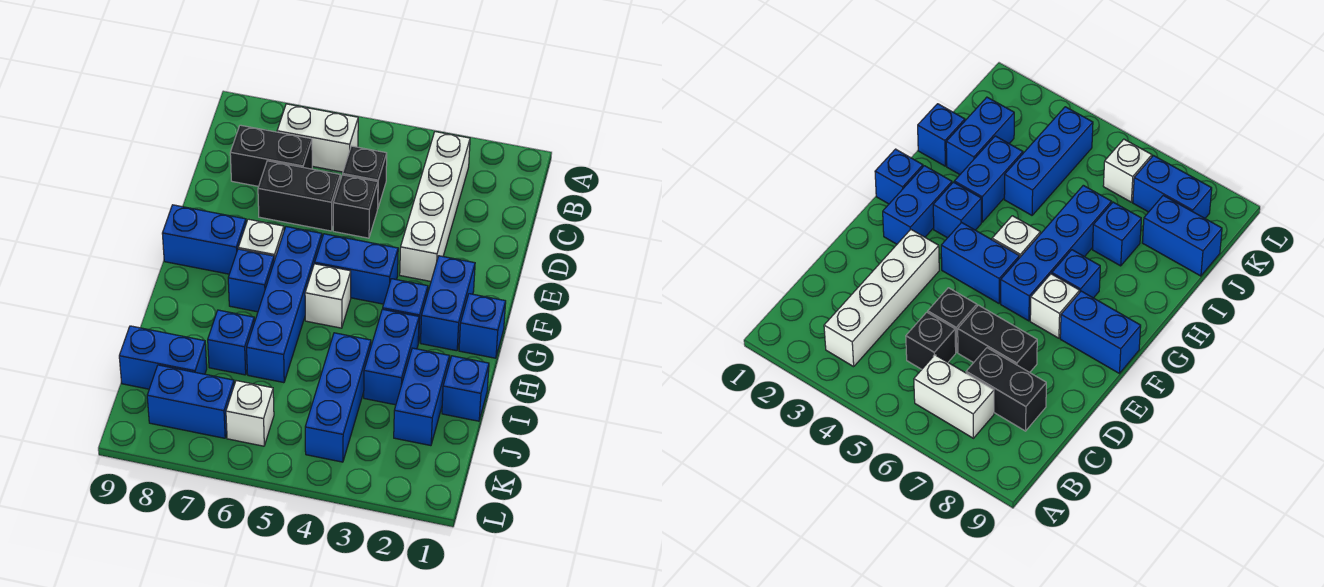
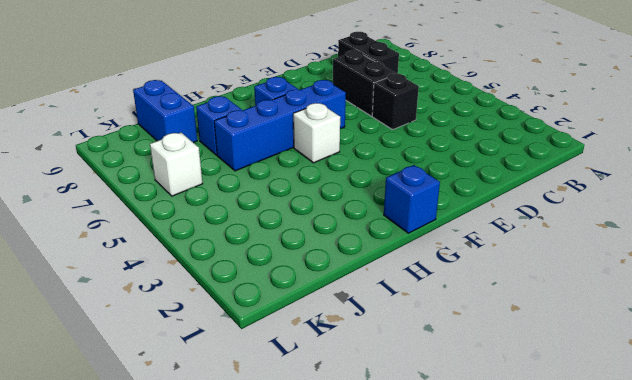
none -> white 1x4 brick [400,132,470,281]
none -> white 1x2 brick [277,104,358,172]
none -> black 1x1 brick [343,146,387,209]

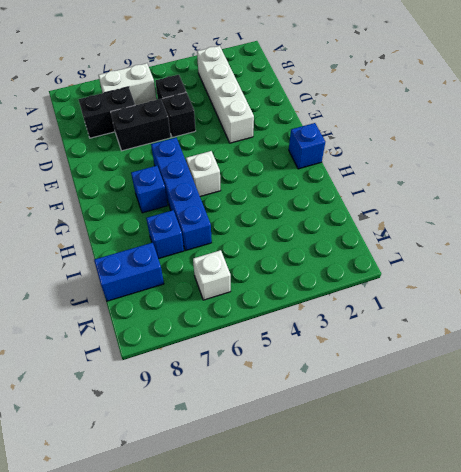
none -> blue 1x2 brick [421,256,475,351]
none -> blue 1x2 brick [315,234,398,304]
none -> white 1x1 brick [238,219,284,261]

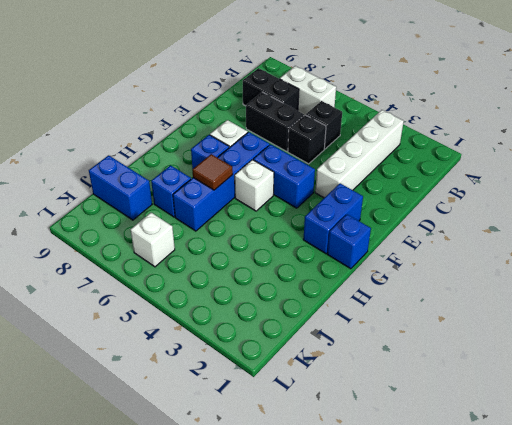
brown 1x1 tile [193,154,233,190] -> none
none -> blue 1x2 brick [162,205,246,274]
none -> blue 1x1 brick [383,279,428,343]
none -> blue 1x2 brick [364,309,419,405]

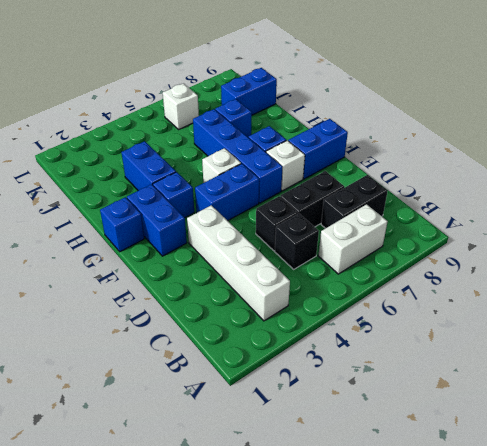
none -> blue 1x1 brick [442,356,489,421]
none -> blue 1x2 brick [394,348,450,446]
none -> blue 1x3 brick [305,333,371,462]

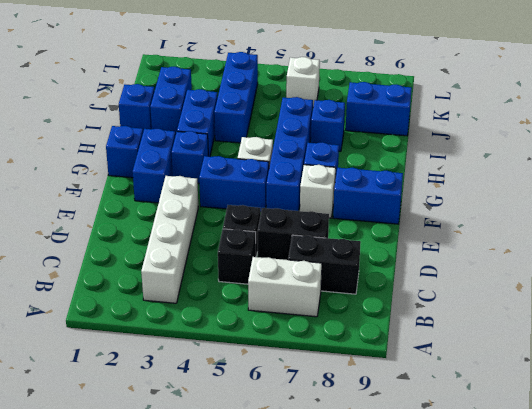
none -> blue 1x2 brick [147,365,234,438]

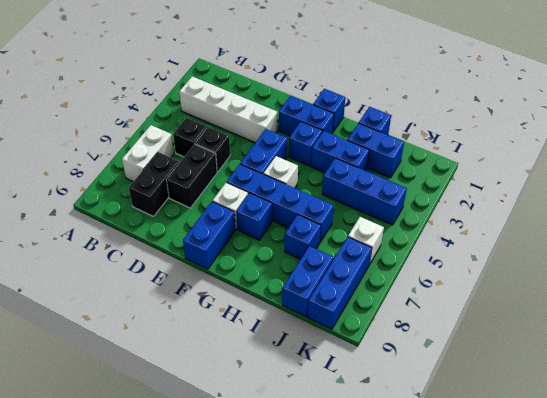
blue 1x3 brick [308,237,372,329] -> blue 1x2 brick [147,365,234,438]

